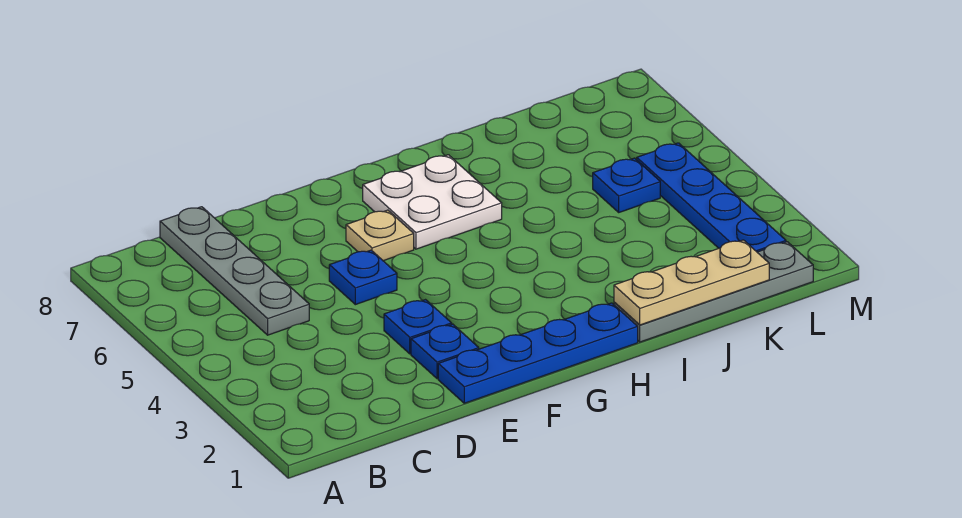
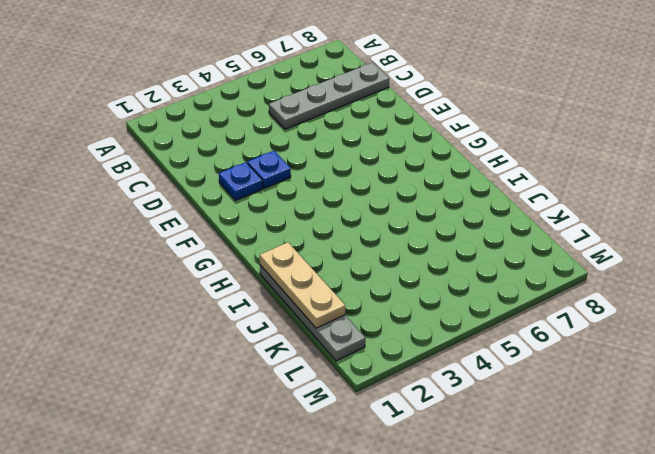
none -> blue 1x4 plate [438,303,638,403]
none -> blue 1x1 plate [329,250,397,305]

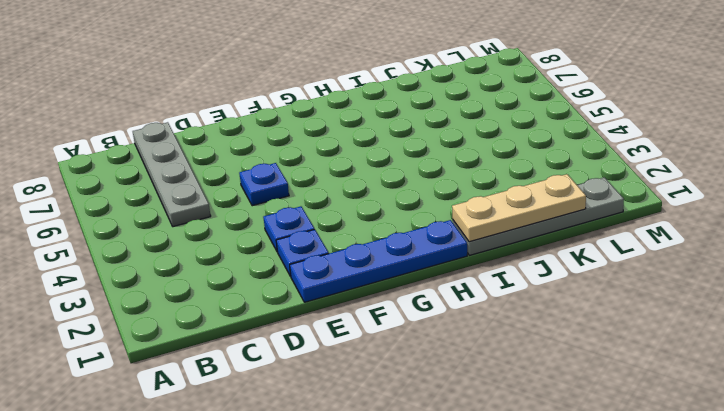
none -> tan 1x1 plate [346,210,414,261]
none -> white 2x2 plate [363,155,502,249]

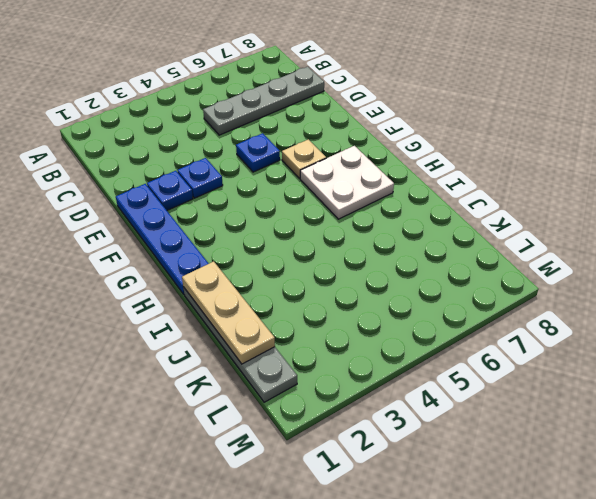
none -> blue 1x1 plate [593,158,660,212]
none -> blue 1x4 plate [637,143,786,252]

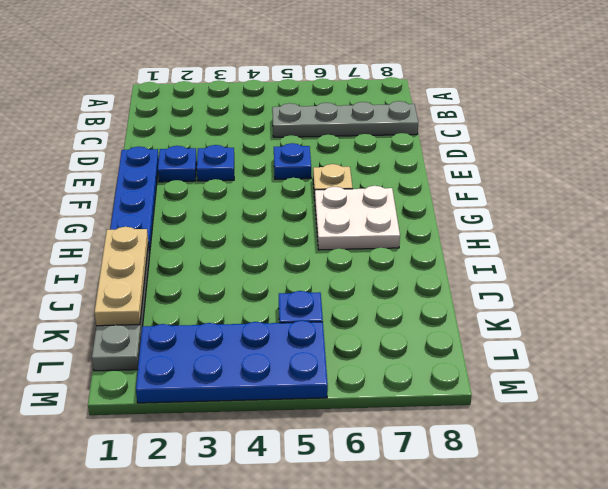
blue 2x4 plate [136,321,328,403] -> blue 1x4 plate [637,143,786,252]

